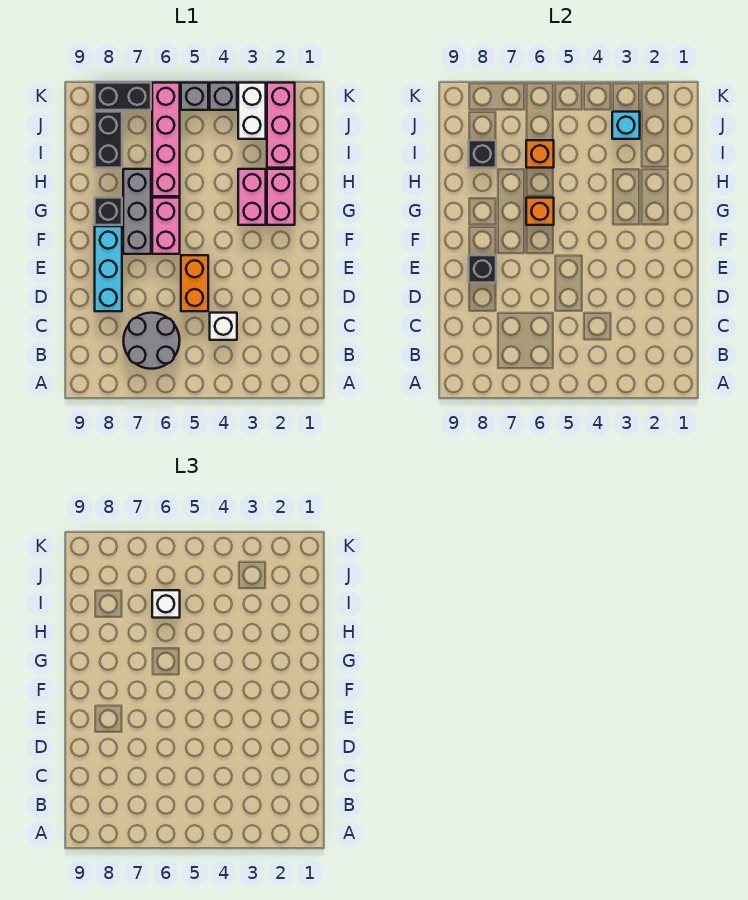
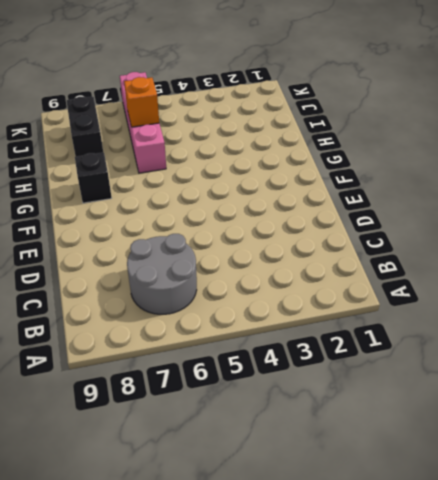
none -> white 1x1 brick [210,313,237,340]
none -> orange 1x2 brick [181,255,208,311]
none -> cyan 1x3 brick [95,226,122,311]

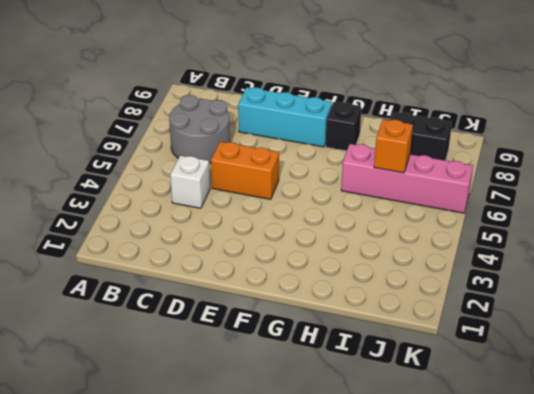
none -> pink 1x2 brick [152,198,180,254]
none -> grey 1x3 brick [123,169,151,254]
none -> pink 1x2 brick [267,169,295,225]

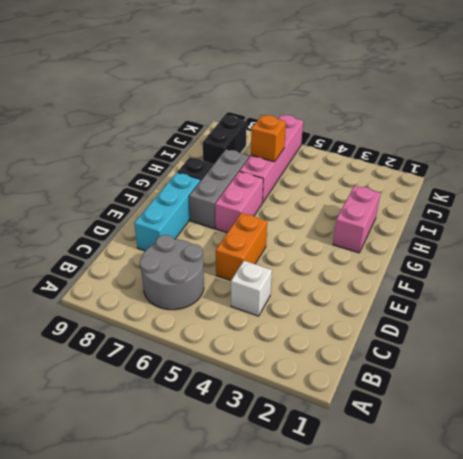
none -> pink 1x2 brick [238,169,266,225]
none -> pink 1x3 brick [267,83,295,168]
none -> white 1x2 brick [238,83,266,139]

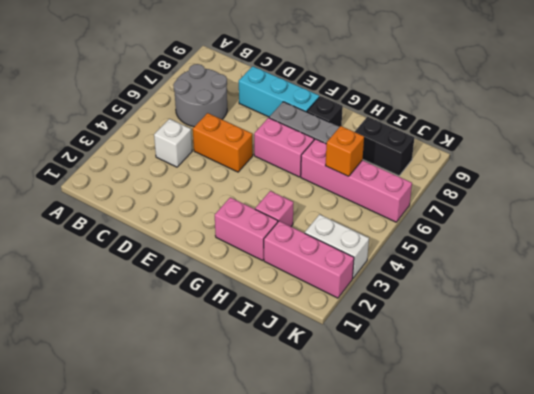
pink 1x1 brick [255,191,293,226] -> pink 1x2 brick [238,169,266,225]
none -> grey 1x1 brick [210,83,237,110]
none -> grey 1x1 brick [181,83,208,110]
none -> black 1x2 brick [95,83,151,110]

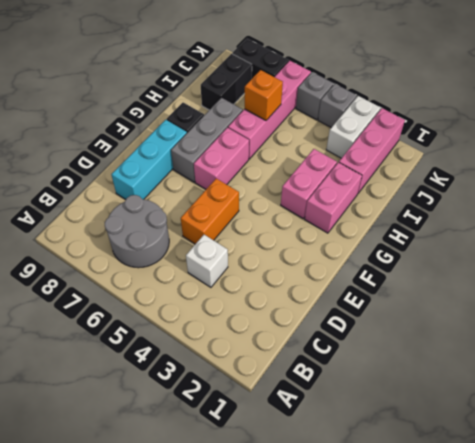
none -> black 1x1 brick [469,255,496,283]
none -> orange 1x1 brick [526,198,554,225]
none -> black 1x1 brick [469,140,496,168]

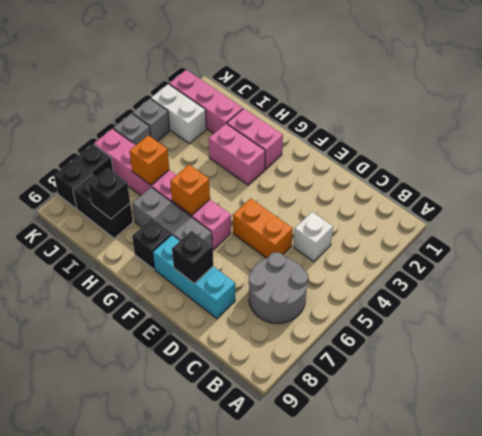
none -> cyan 1x1 brick [612,112,640,139]
none -> white 1x1 brick [152,590,180,618]

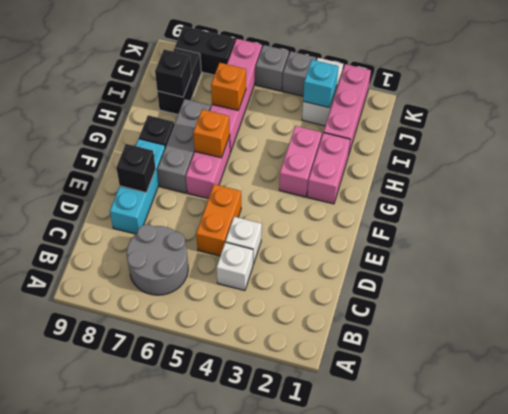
white 1x1 brick [226,217,262,264] -> white 1x1 brick moved to [152,590,180,618]

